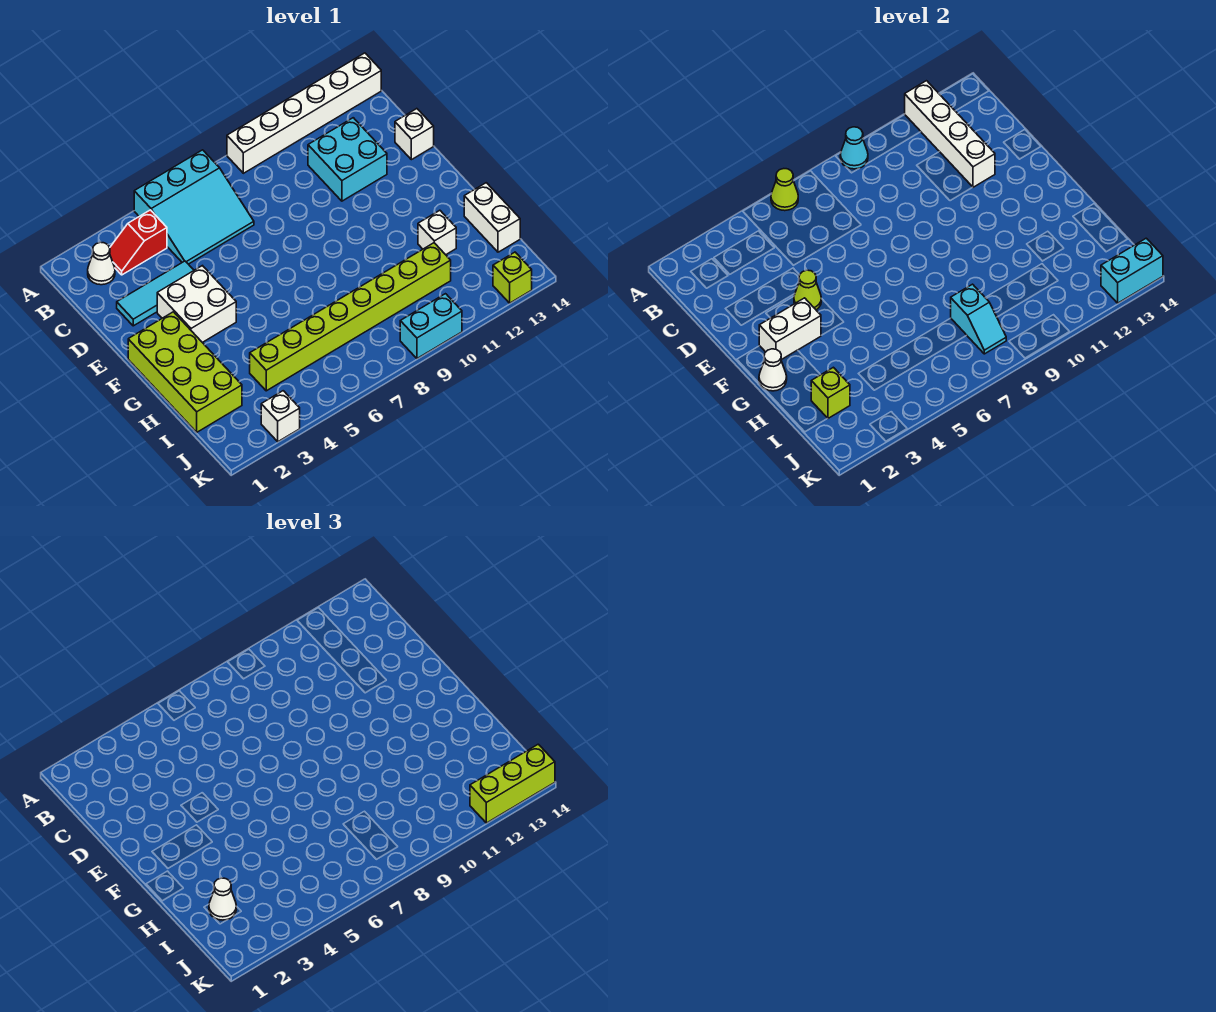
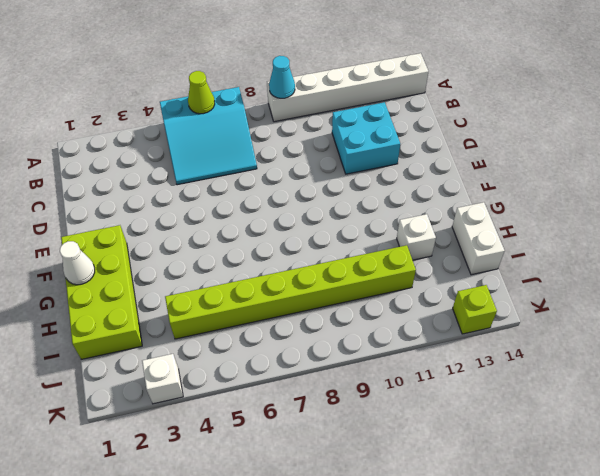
none -> white 1x1 cone [88,242,115,285]
none -> red 1x2 slope [110,210,167,275]
none -> cyan 1x3 tile [117,261,194,326]

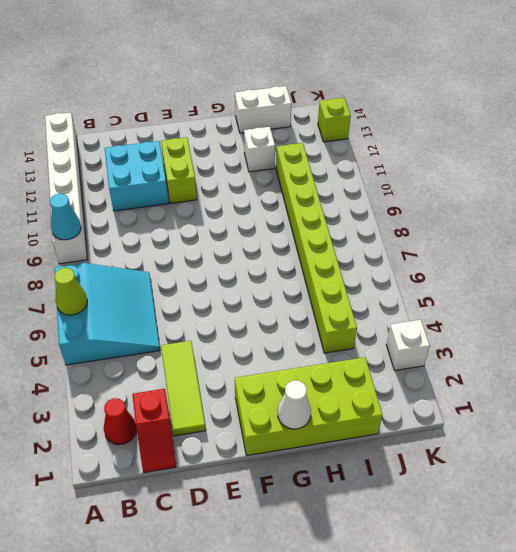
red 1x1 cone [104,398,137,445] -> white 1x1 cone [88,242,115,285]
red 1x2 slope [132,389,176,473] -> red 1x2 slope moved to [110,210,167,275]
lime 1x3 tile [161,341,206,436] -> cyan 1x3 tile [117,261,194,326]
lime 1x2 brick [161,137,197,203] -> none
none -> white 1x1 brick [395,109,434,160]
none -> white 2x2 brick [157,266,236,343]
none -> cyan 1x2 brick [400,294,462,358]

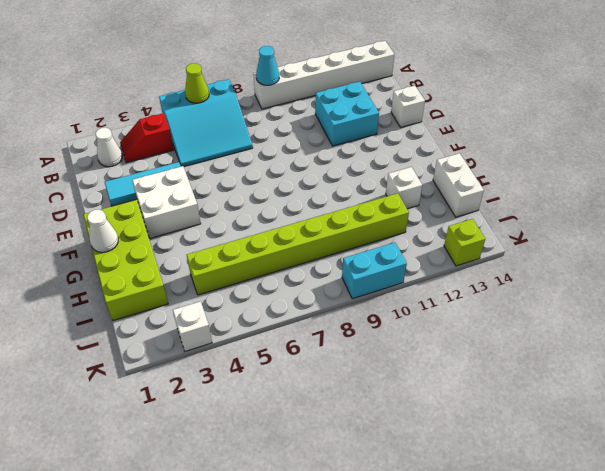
none -> white 1x4 brick [905,81,995,187]
none -> lime 1x1 cone [794,270,821,310]
none -> white 1x2 brick [759,298,821,360]

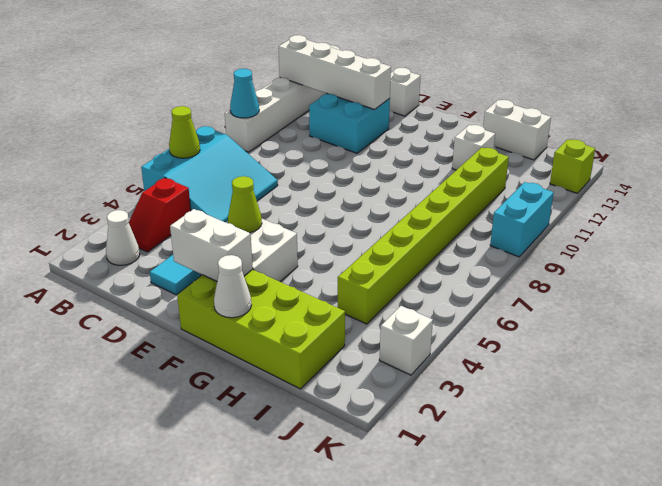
white 1x2 brick [170,209,253,281] -> white 1x2 brick turned to [759,298,821,360]
none -> lime 1x1 brick [811,367,850,419]
none -> cyan 1x2 slope [951,284,1006,354]
none -> cyan 1x2 brick [1101,238,1163,303]

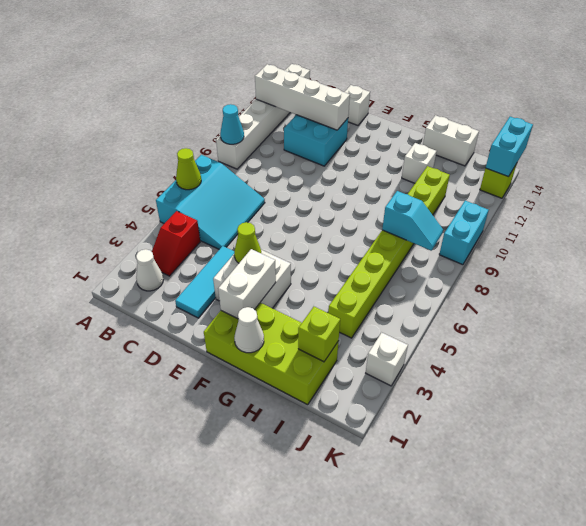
none -> white 1x1 cone [209,878,236,920]
none -> lime 1x3 brick [470,744,555,823]

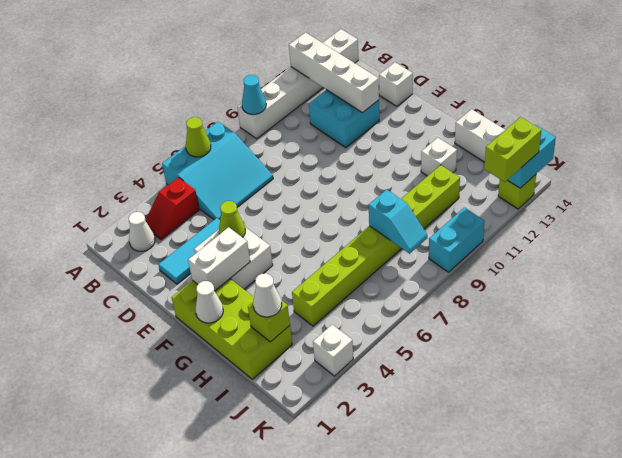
lime 1x2 brick [484,117,541,182] -> lime 1x3 brick [470,744,555,823]

